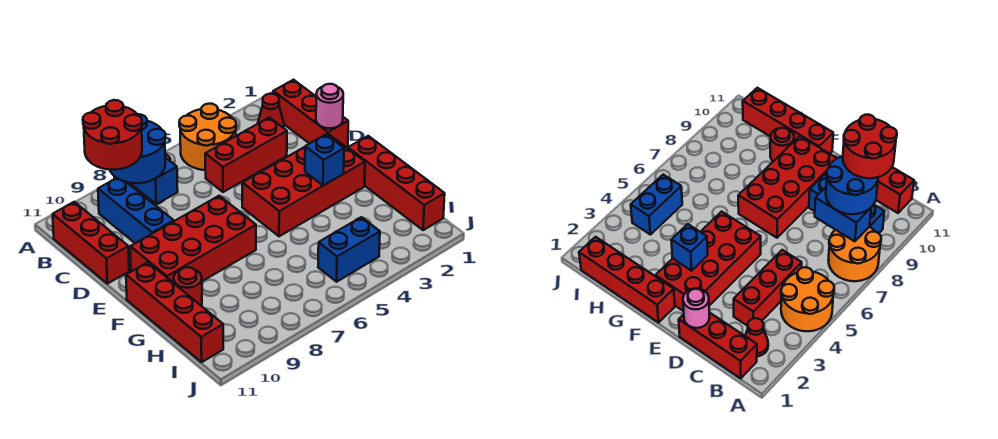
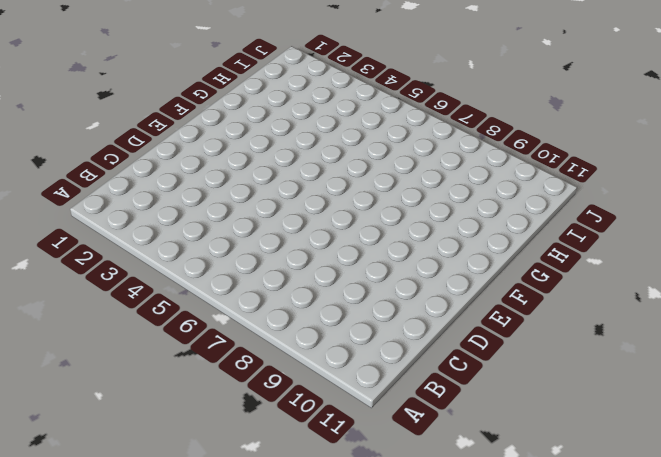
none -> orange 2x2 round brick [179,104,236,170]
none -> orange 2x2 round brick [828,227,881,281]
none -> red 1x3 brick [273,80,348,147]

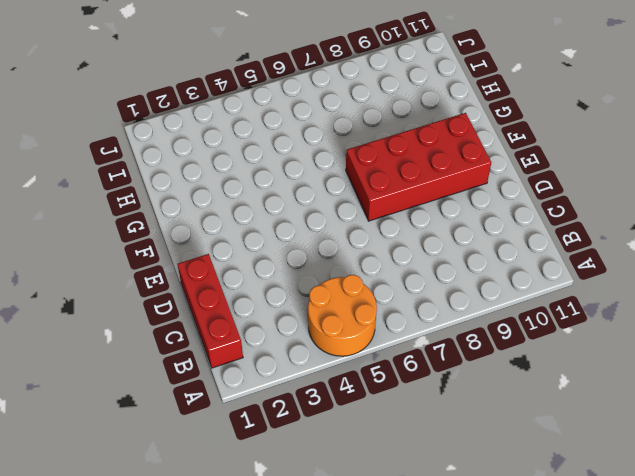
none -> orange 2x2 round brick [828,227,881,281]
none -> red 1x1 cone [258,94,284,128]
none -> blue 1x3 brick [98,178,174,243]

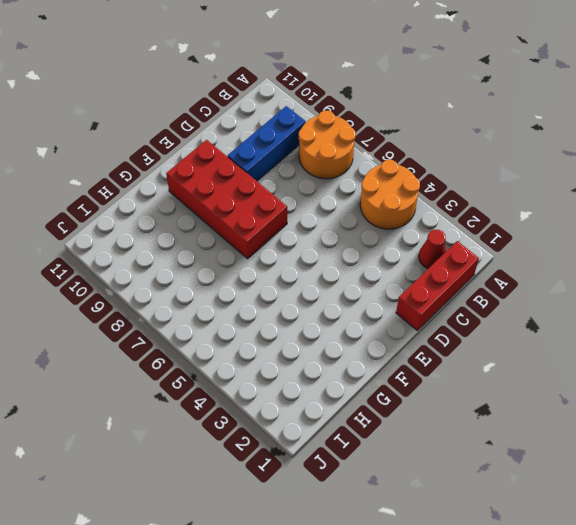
none -> red 1x3 brick [53,202,129,284]
none -> red 1x3 brick [205,117,287,192]
none -> red 2x4 brick [242,134,365,236]

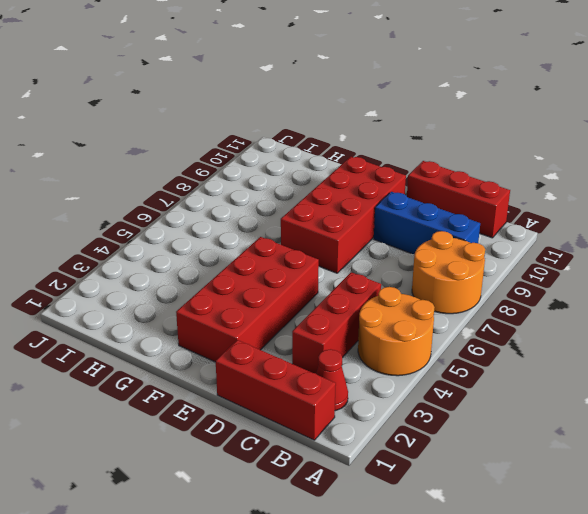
none -> red 1x4 brick [348,136,445,230]
none -> red 1x4 brick [126,262,223,362]
none -> red 1x1 round brick [174,267,202,306]

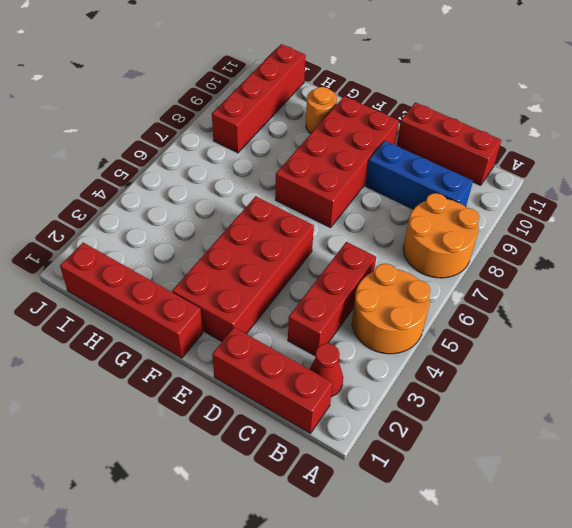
orange 1x1 round brick [306,87,337,133] -> red 1x1 round brick [174,267,202,306]
red 1x4 brick [212,44,306,153] -> red 1x4 brick turned to [126,262,223,362]
none -> blue 1x2 brick [318,217,380,282]
none -> blue 1x2 brick [130,157,178,204]
none -> pink 1x1 round brick [316,84,343,128]

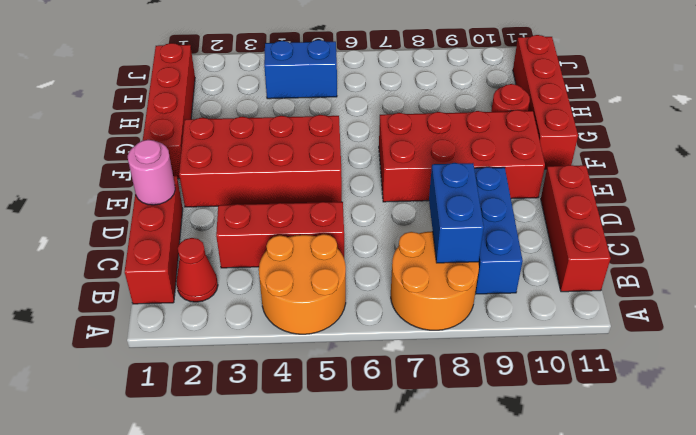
none -> blue 1x1 brick [305,135,344,185]
none -> blue 2x2 round brick [110,114,166,183]
none -> red 2x2 round brick [83,100,142,170]

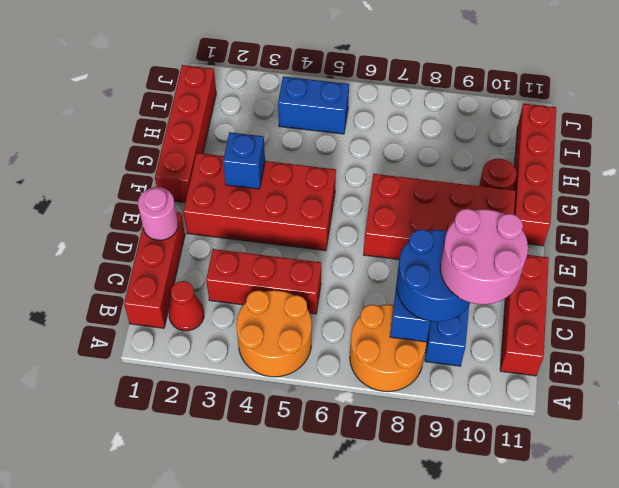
pink 2x2 round brick [440,209,528,305] -> red 2x2 round brick [83,100,142,170]

